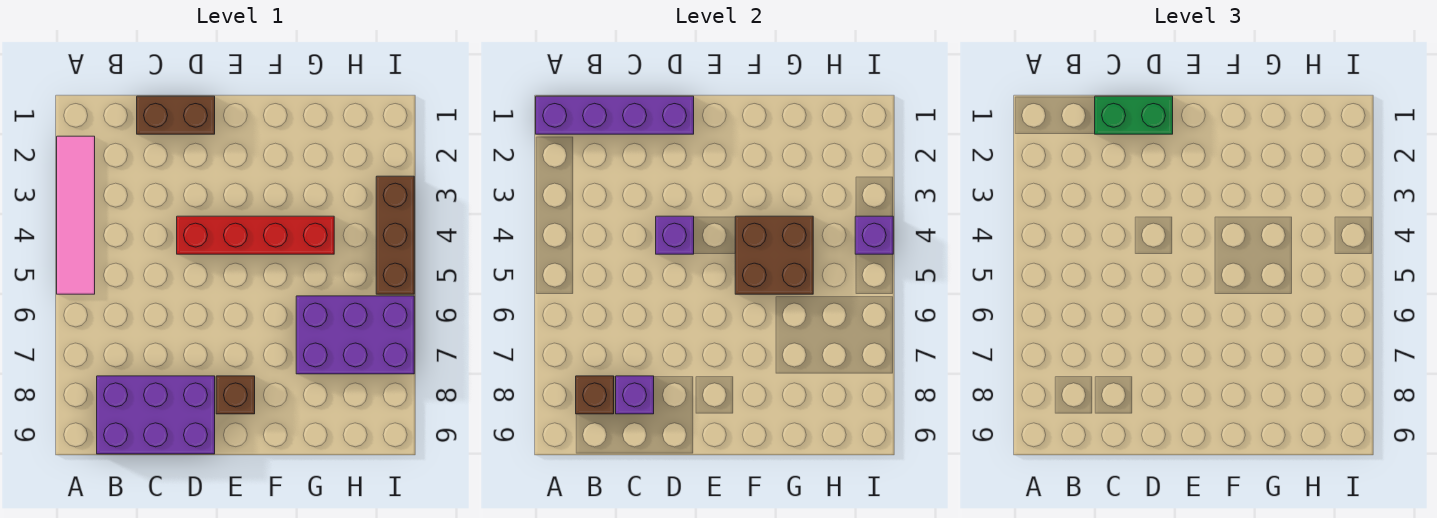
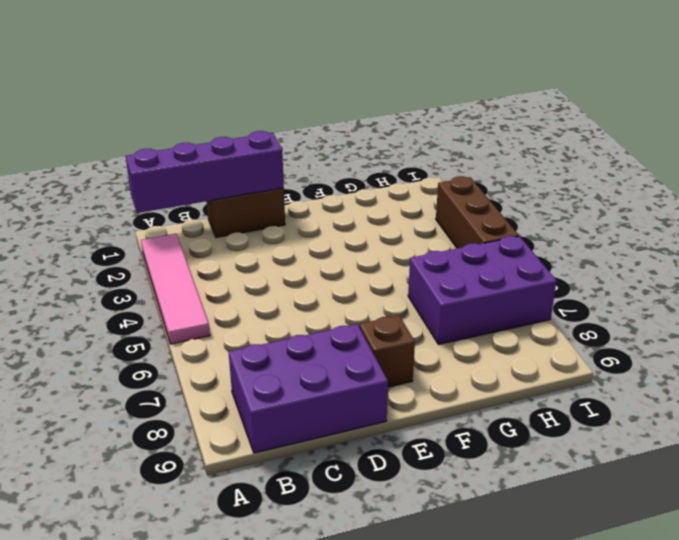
none -> red 1x4 brick [177,216,334,254]
none -> brown 1x1 brick [576,376,614,414]
none -> purple 1x1 brick [616,376,654,414]

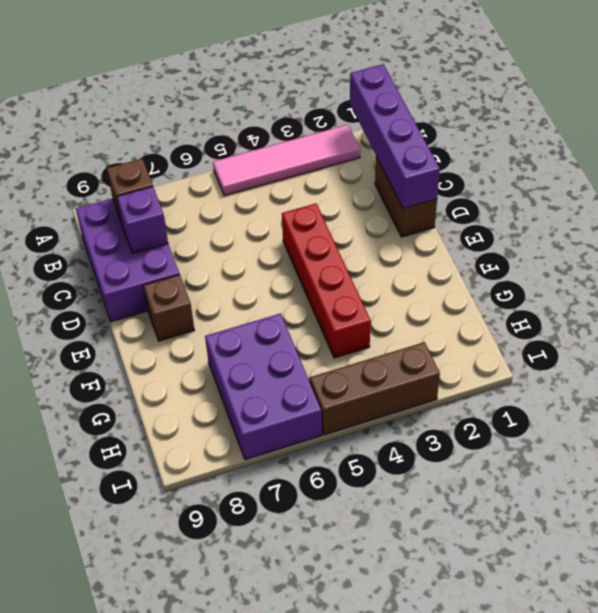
none -> purple 1x1 brick [656,216,694,254]
none -> brown 2x2 brick [735,216,813,294]
none -> purple 1x1 brick [855,216,893,254]

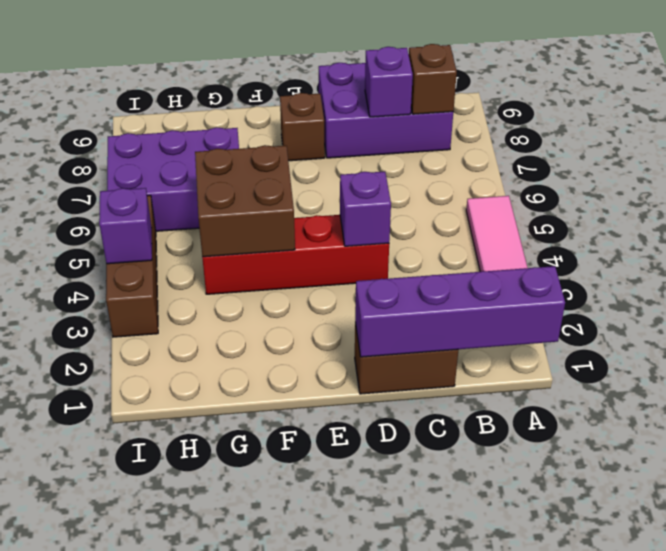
none -> green 1x2 brick [1095,96,1173,134]

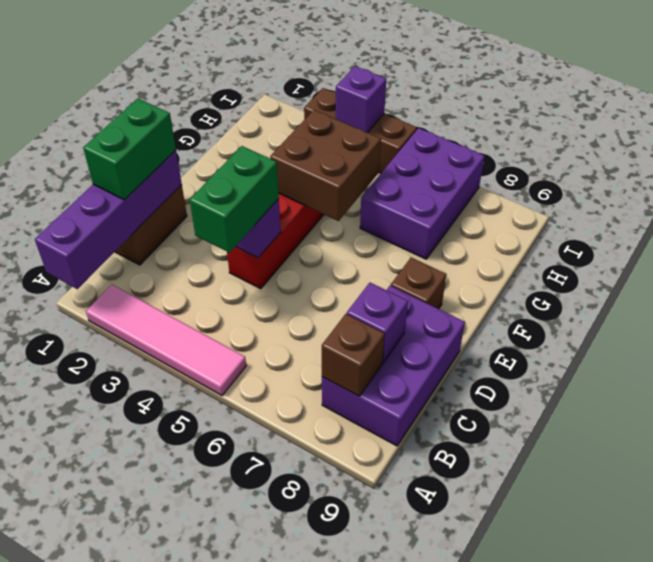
green 1x2 brick [190,146,279,253] -> none

